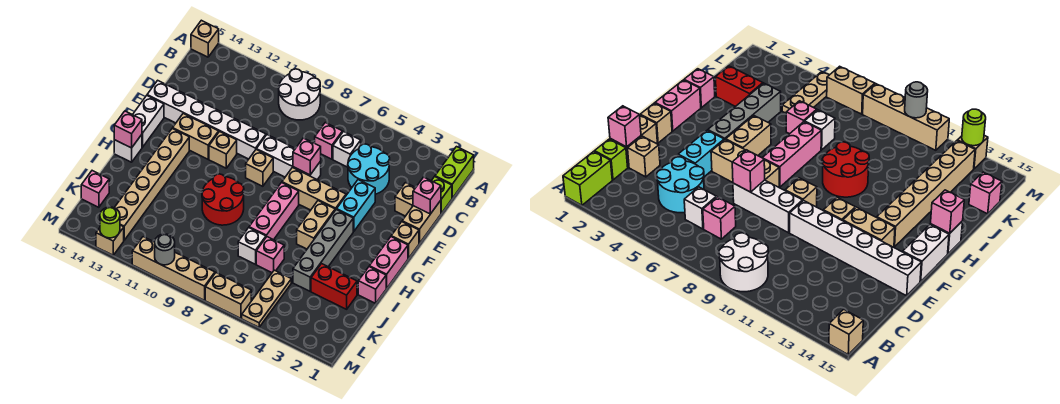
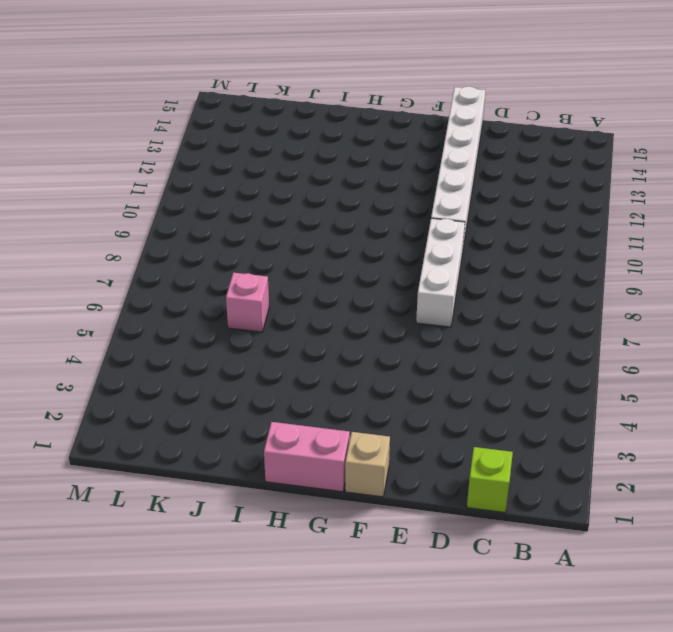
none -> lime 1x2 brick [435,147,474,198]
none -> white 2x2 round brick [279,69,320,120]
none -> tan 1x1 brick [191,20,219,57]
none -> cyan 2x2 round brick [348,144,390,194]

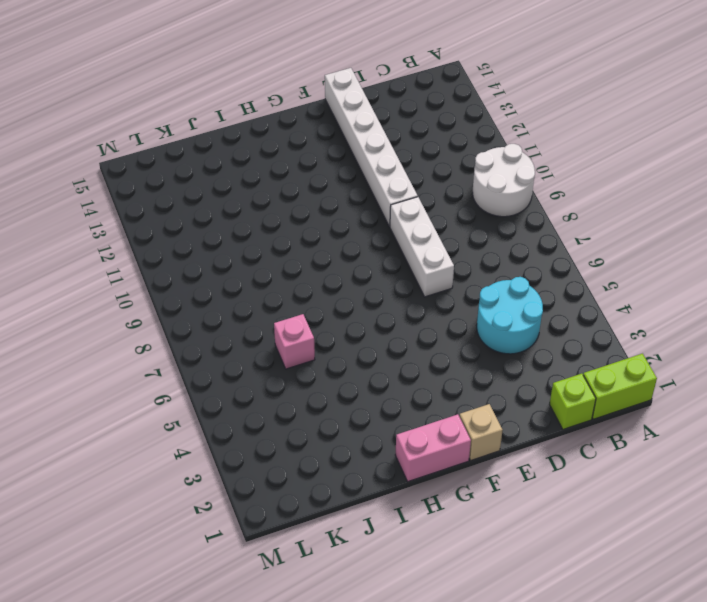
none -> tan 1x1 brick [191,20,219,57]
none -> white 1x1 brick [333,132,361,167]
none -> pink 1x1 brick [315,123,343,159]
none -> tan 1x2 brick [402,200,441,243]

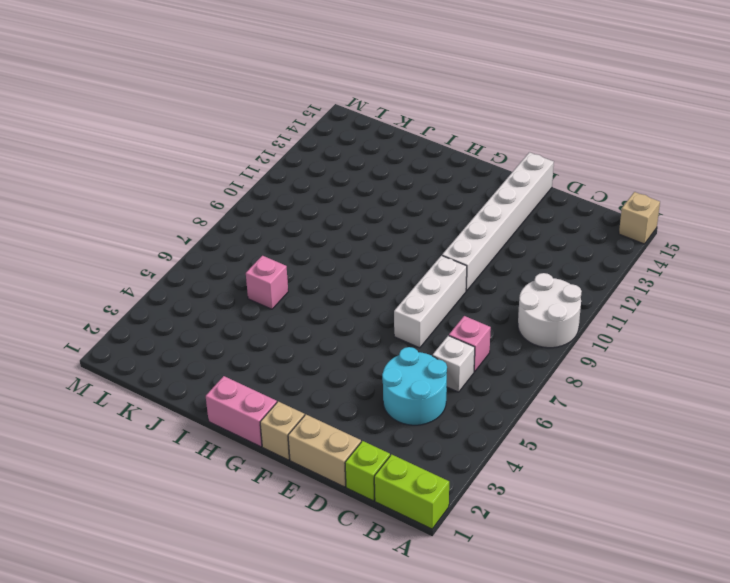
none -> tan 1x1 brick [395,183,416,216]
none -> cyan 1x2 brick [337,180,375,231]
none -> tan 1x3 brick [282,168,346,210]
none -> tan 1x1 brick [246,150,273,186]

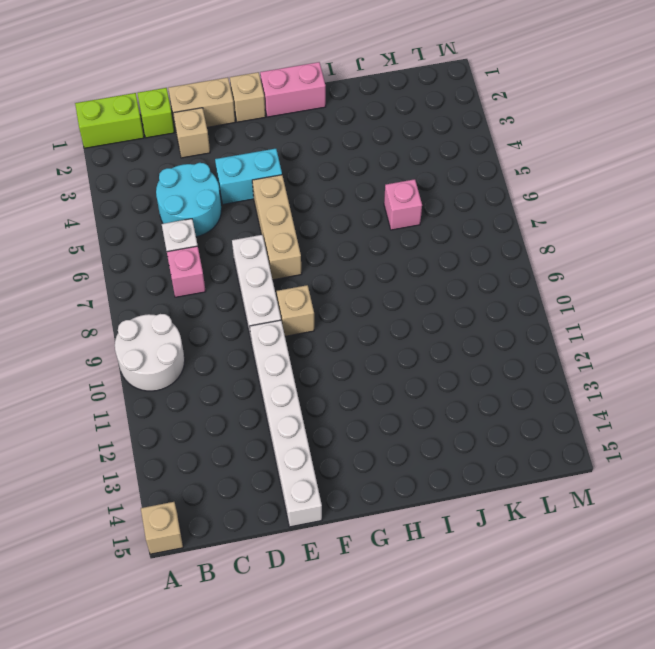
none -> tan 1x1 brick [209,132,237,168]
none -> tan 1x2 brick [173,114,219,159]
none -> white 1x2 brick [133,96,164,147]
none -> grey 1x4 brick [293,209,353,291]

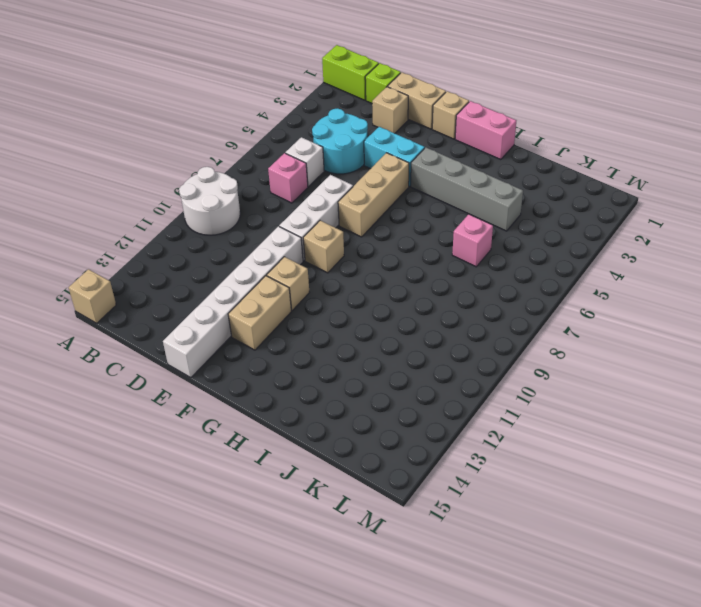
none -> white 1x2 brick [133,96,164,147]
none -> tan 1x2 brick [297,201,335,249]
none -> pink 1x3 brick [249,183,299,240]
none -> tan 1x6 brick [114,128,189,240]

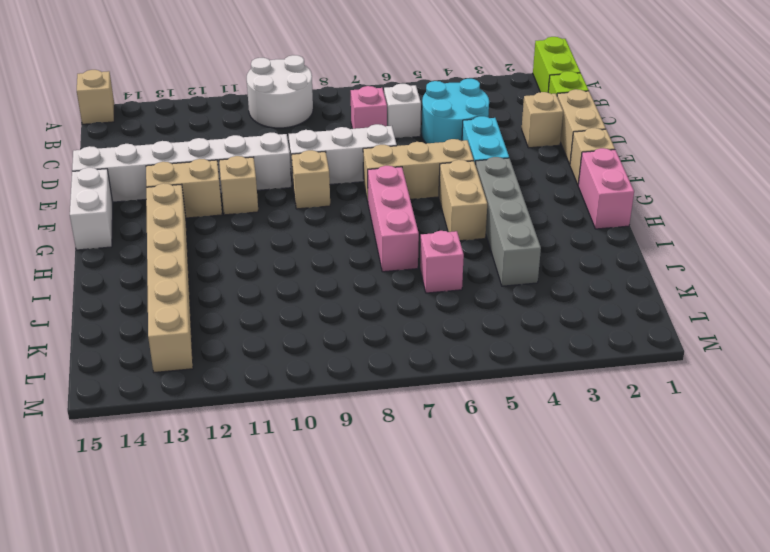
none -> red 2x2 round brick [202,174,244,225]
none -> white 1x1 brick [114,135,142,162]
none -> pink 1x1 brick [358,267,387,303]
none -> red 1x2 brick [311,264,357,309]

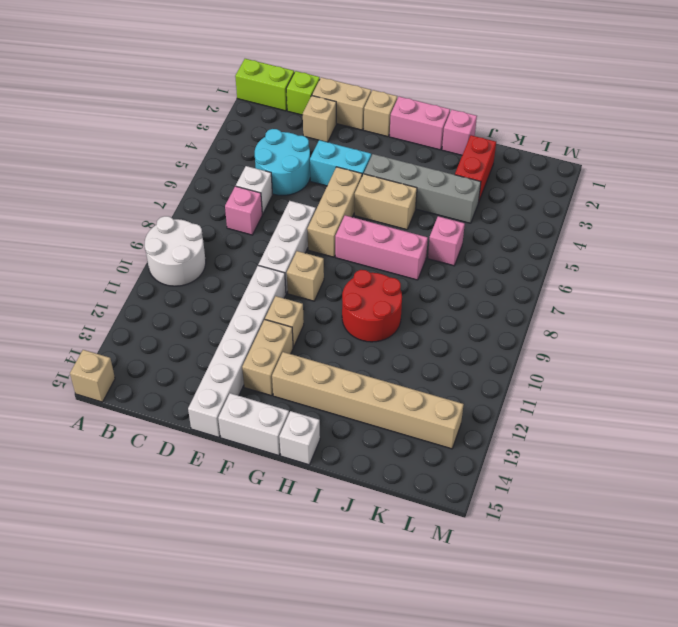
none -> white 1x1 brick [238,228,266,264]
none -> tan 1x3 plate [242,270,291,327]
none -> pink 1x1 brick [81,171,109,207]
none -> tan 1x2 brick [205,273,251,318]

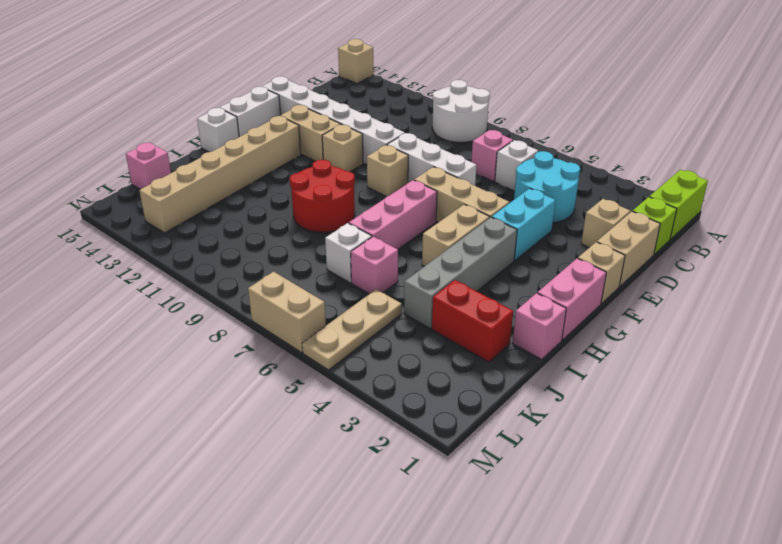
none -> tan 1x4 brick [132,237,215,300]
none -> tan 1x1 brick [96,225,124,255]
none -> pink 1x1 brick [413,177,441,214]
none -> pink 1x1 brick [293,138,321,175]

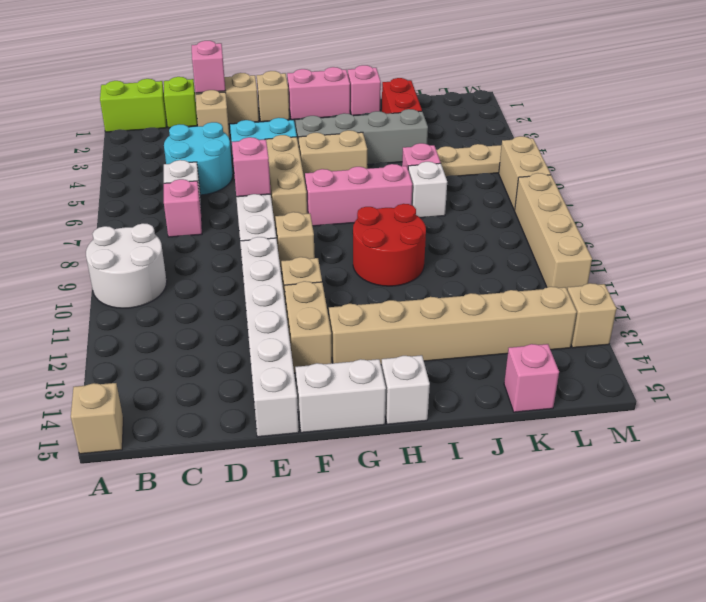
none -> pink 1x1 brick [114,111,142,148]
none -> grey 1x1 round brick [155,234,175,265]
none -> lime 1x1 round brick [100,207,120,238]

